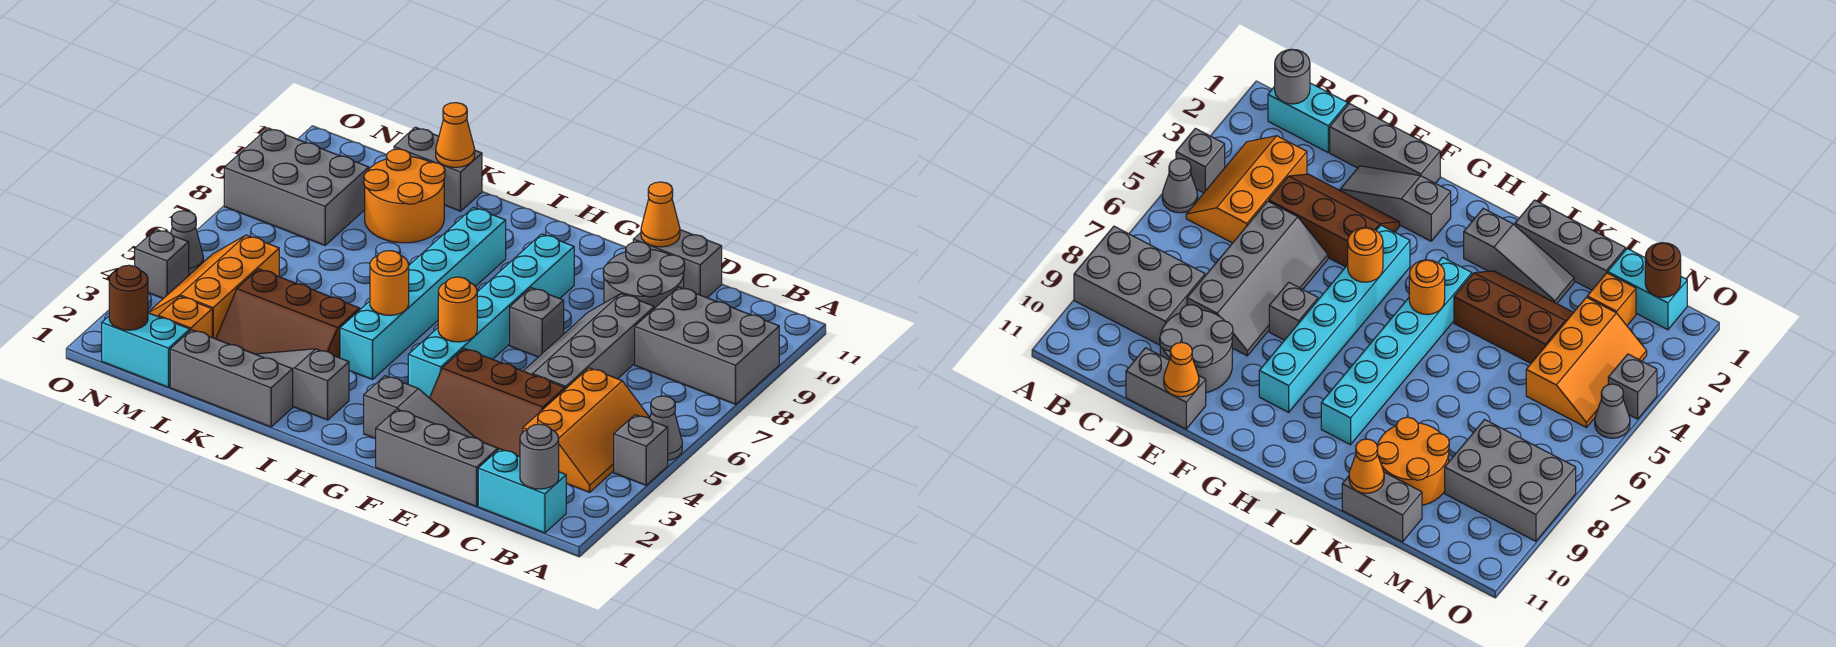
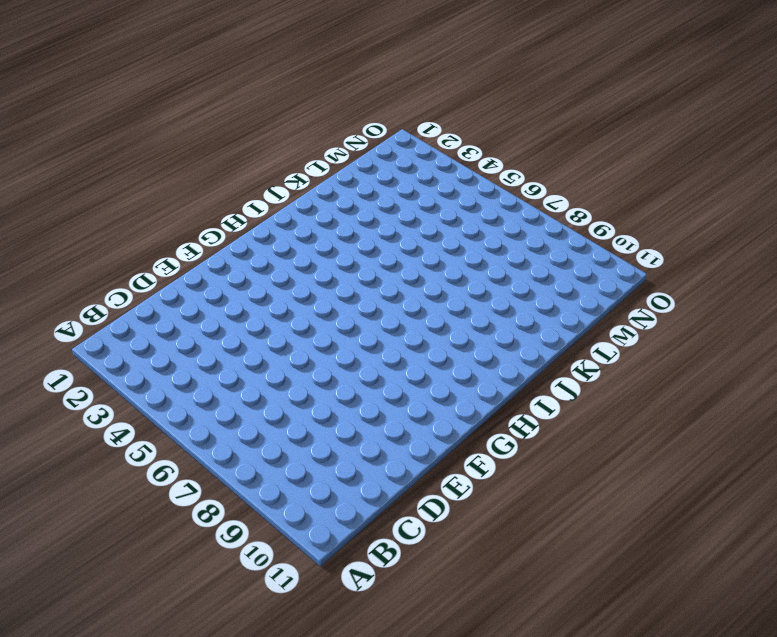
none -> grey 1x1 brick [614,415,668,485]
none -> grey 1x1 cone [650,396,682,460]
none -> grey 2x3 brick [635,287,779,404]
none -> cyan 1x2 brick [478,449,566,533]

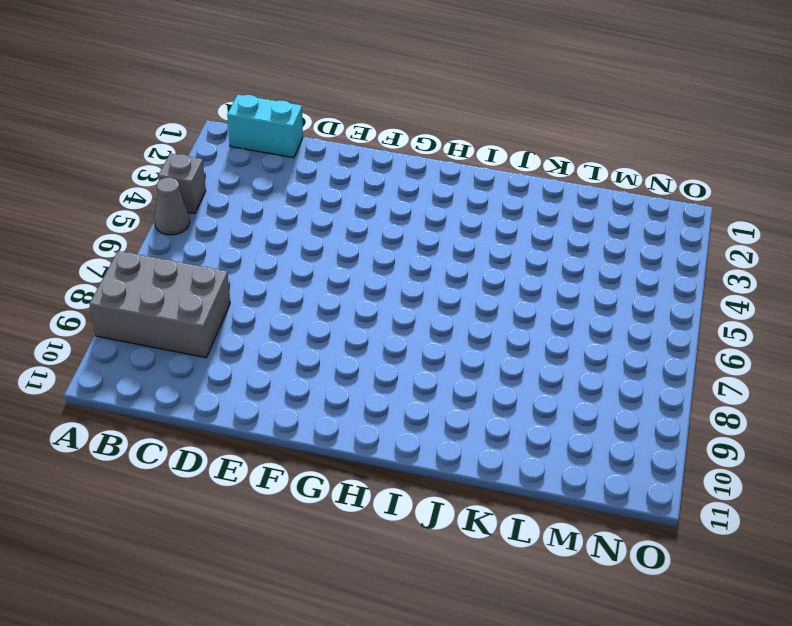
none -> orange 2x3 slope [523,368,650,492]
none -> grey 1x3 brick [376,409,498,506]
none -> brown 2x3 slope [430,349,565,457]
none -> grey 2x4 slope [524,294,654,389]

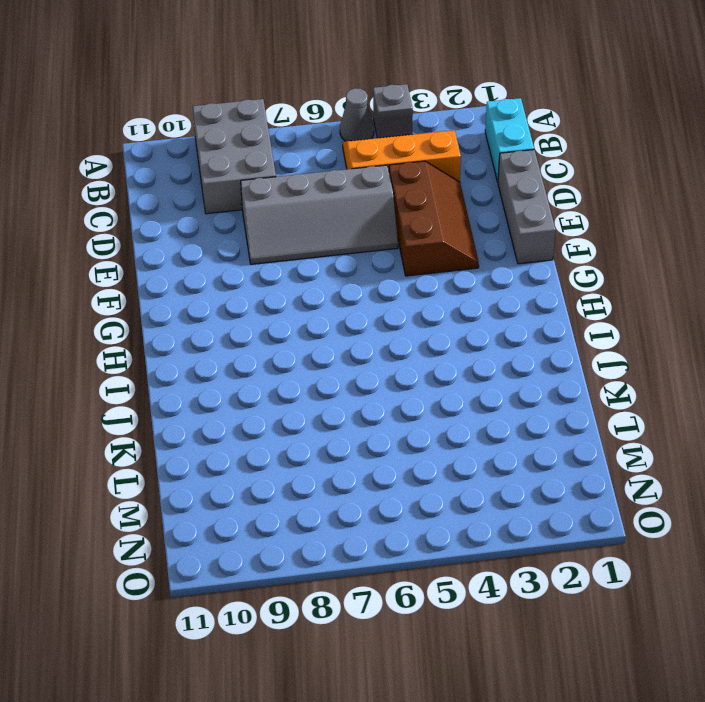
none -> grey 2x2 round brick [603,242,685,308]
none -> grey 1x2 brick [633,230,722,298]
none -> grey 1x3 slope [364,376,475,439]
none -> grey 1x1 brick [510,288,564,357]

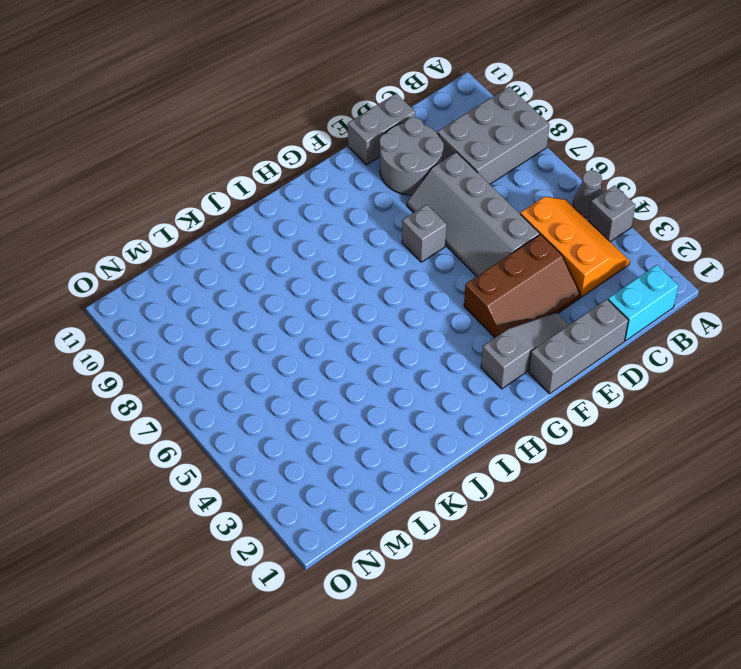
none -> cyan 1x6 brick [408,234,574,398]
none -> grey 1x3 slope [256,349,349,420]
none -> cyan 1x6 brick [340,207,506,379]
none -> grey 1x3 brick [170,330,293,427]

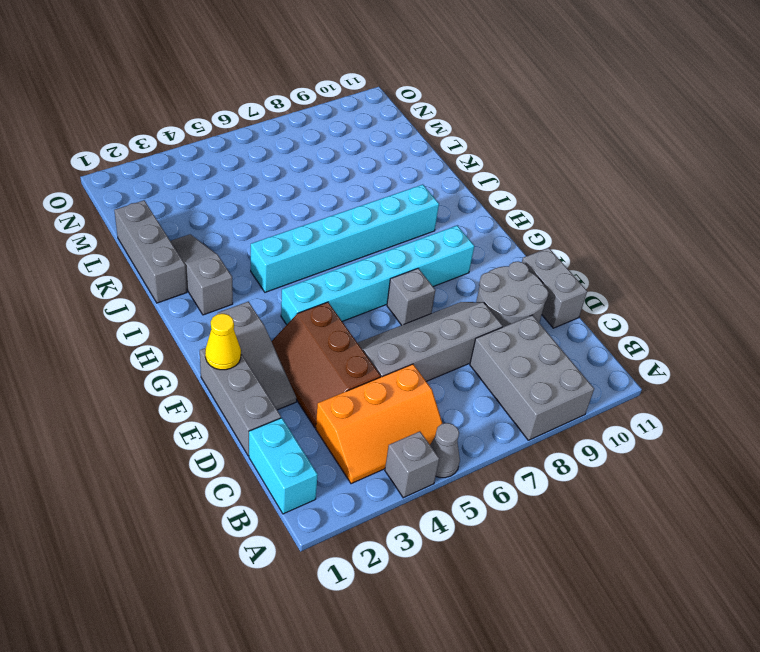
yellow 1x1 cone [205,314,241,370] -> none
none -> brown 2x3 slope [216,269,360,358]
none -> orange 2x2 round brick [364,149,445,243]
none -> grey 1x2 brick [394,127,482,211]
none -> cyan 1x2 brick [102,313,190,387]

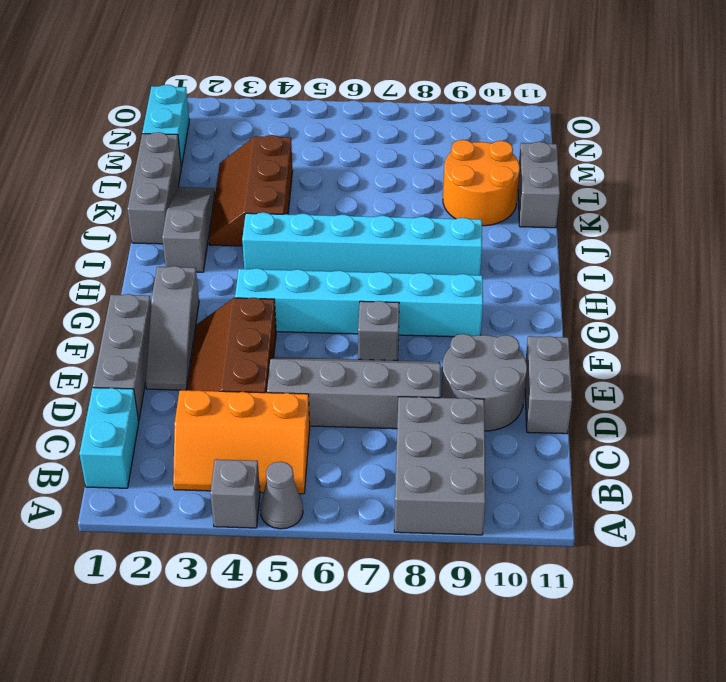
none -> orange 1x1 brick [158,296,212,337]
none -> orange 2x3 slope [148,235,279,339]
none -> grey 2x3 brick [224,128,369,245]
none -> grey 1x1 brick [135,229,189,298]

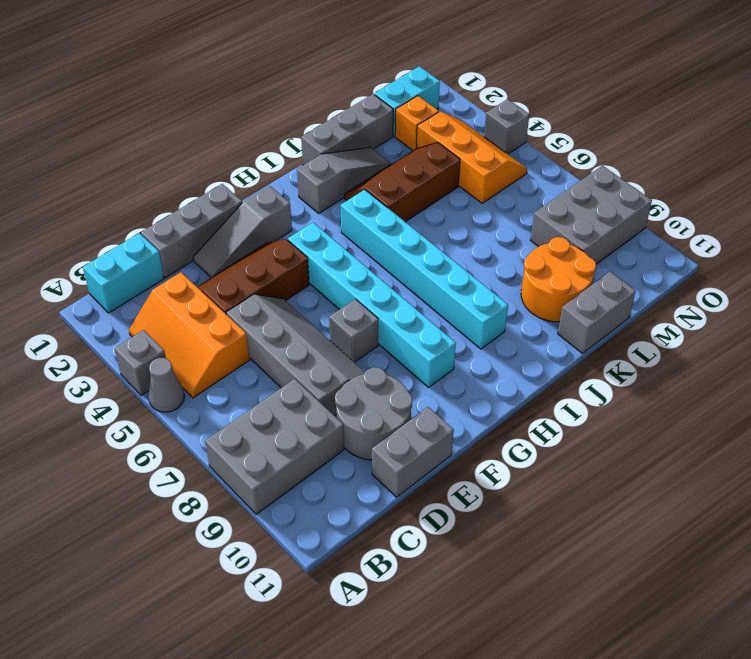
none -> grey 1x1 cone [171,211,203,275]
none -> grey 1x1 round brick [520,424,559,489]
none -> orange 1x1 cone [641,182,680,247]
none -> orange 1x1 round brick [438,277,477,342]

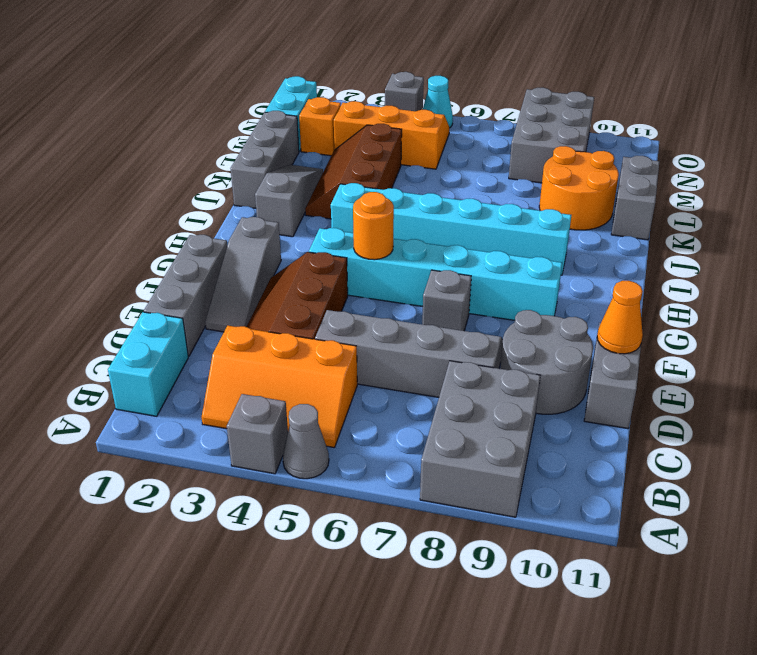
cyan 1x1 cone [423,76,453,128] -> grey 1x1 cone [171,211,203,275]
none -> grey 1x1 round brick [520,424,559,489]
none -> orange 1x1 round brick [370,251,409,315]
none -> orange 1x1 cone [436,103,475,167]
none -> brown 1x1 round brick [109,265,148,330]

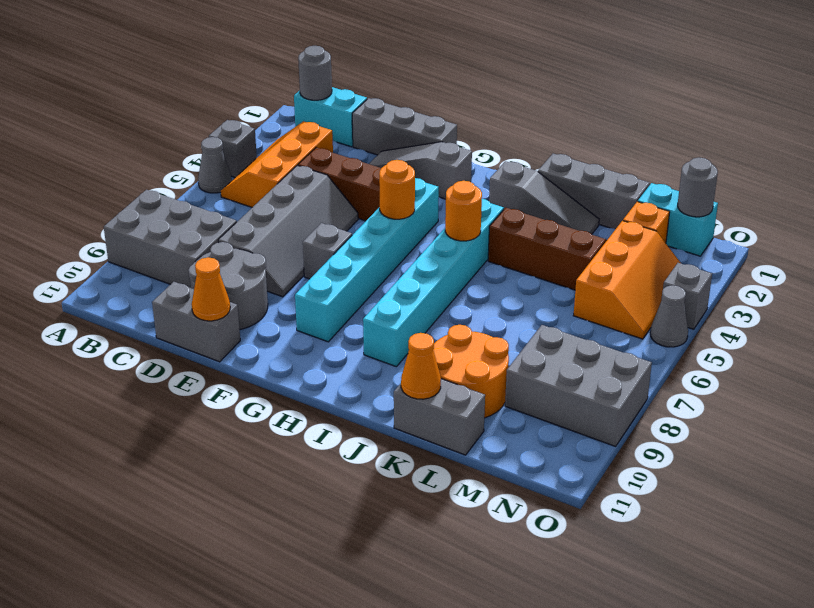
grey 1x1 round brick [678,158,718,217] -> brown 1x1 round brick [109,265,148,330]

